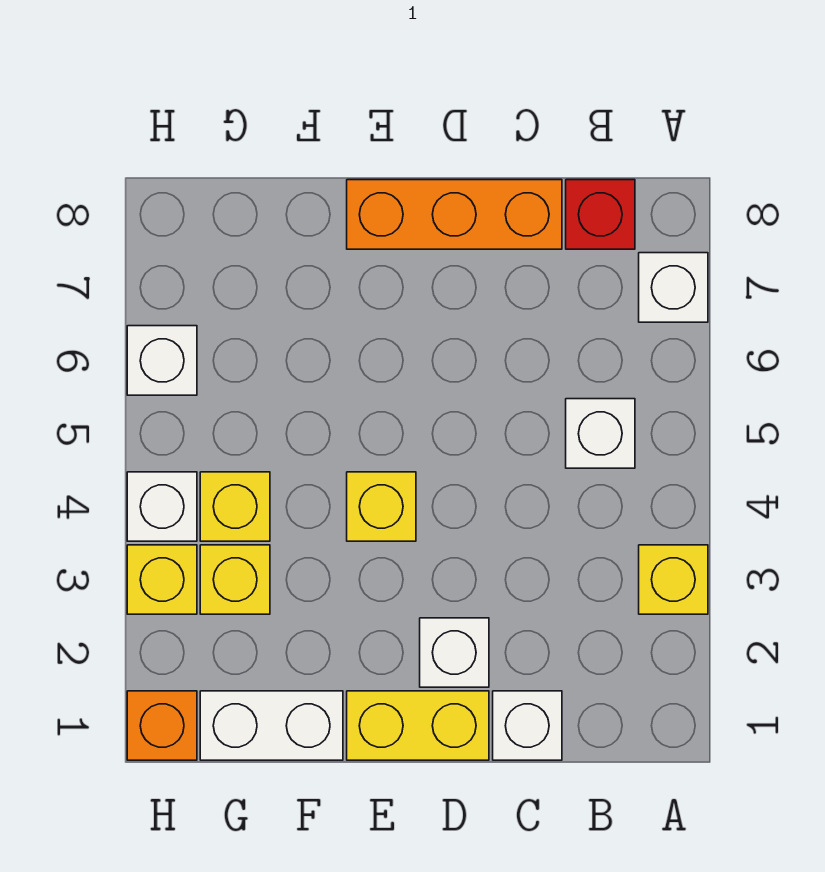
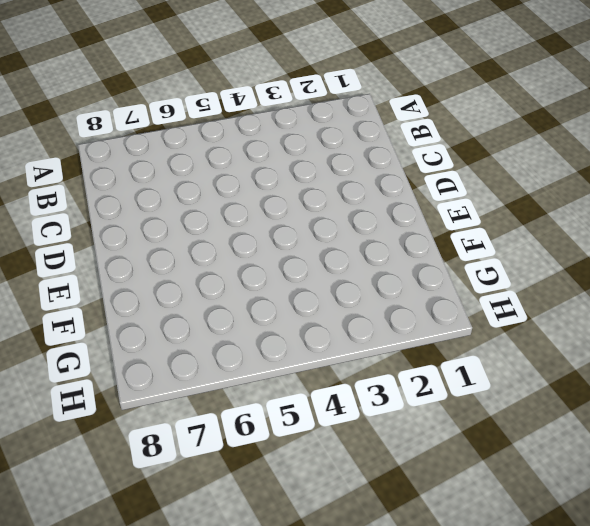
none -> yellow 1x1 brick [639,545,708,614]
none -> white 1x1 brick [639,253,708,322]
none -> white 1x1 brick [566,399,635,468]

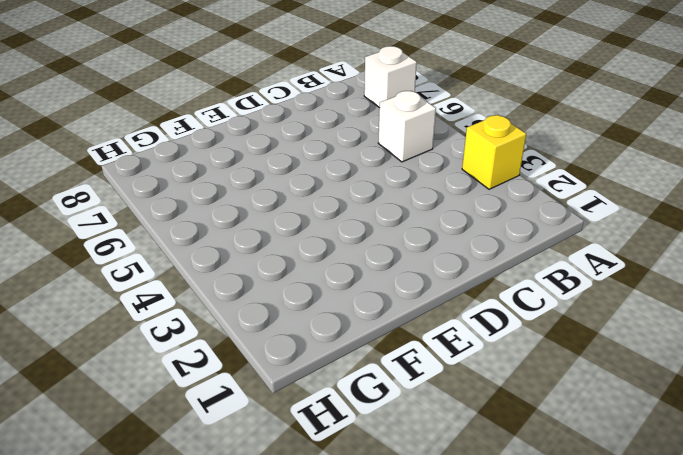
none -> red 1x1 brick [566,180,635,249]
none -> white 1x1 brick [493,691,562,760]
none -> orange 1x3 brick [347,180,562,249]

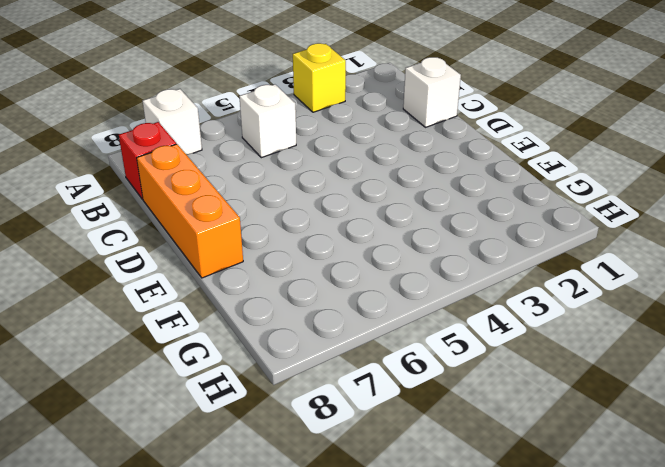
none -> yellow 1x2 brick [347,691,489,760]
none -> white 1x1 brick [420,618,489,687]
none -> yellow 1x1 brick [347,472,416,541]

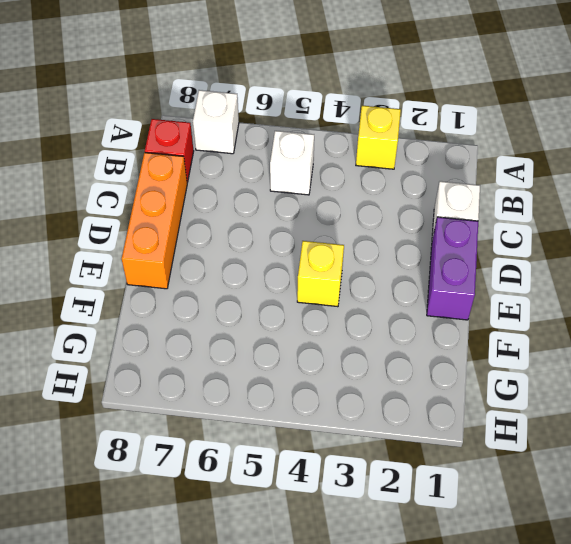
purple 1x2 brick [427,217,478,320] -> yellow 1x2 brick [347,691,489,760]
none -> white 1x1 brick [420,618,489,687]
none -> white 1x2 brick [200,691,343,760]
none -> yellow 1x1 brick [200,545,270,614]

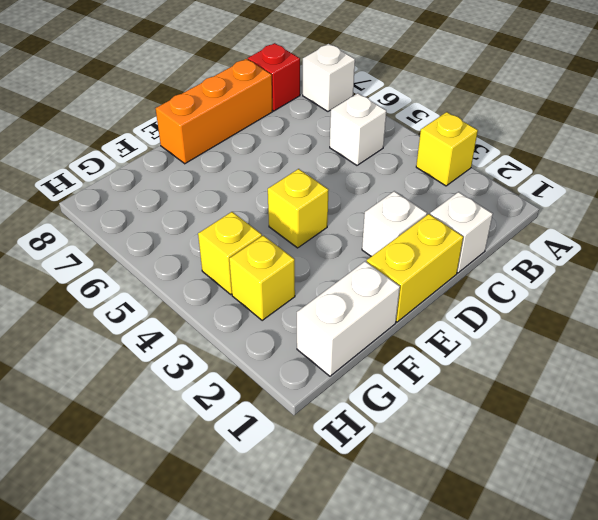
none -> orange 1x1 brick [127,691,197,760]
none -> yellow 1x1 brick [127,545,197,614]
none -> white 1x1 brick [127,472,197,541]

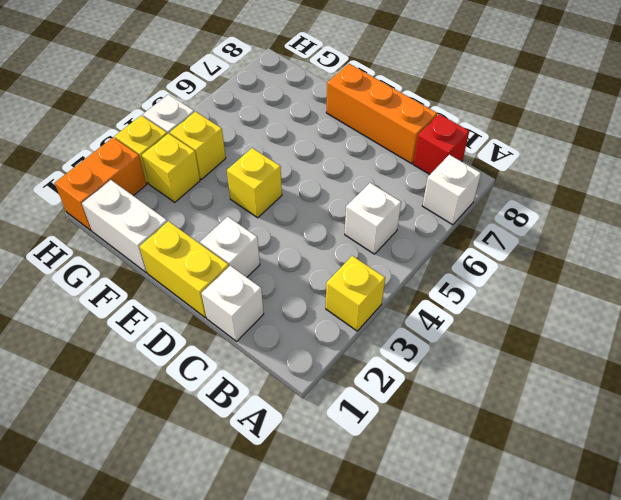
orange 1x2 brick [55,137,146,231] -> orange 1x1 brick [127,691,197,760]
none -> white 1x1 brick [127,326,197,395]

